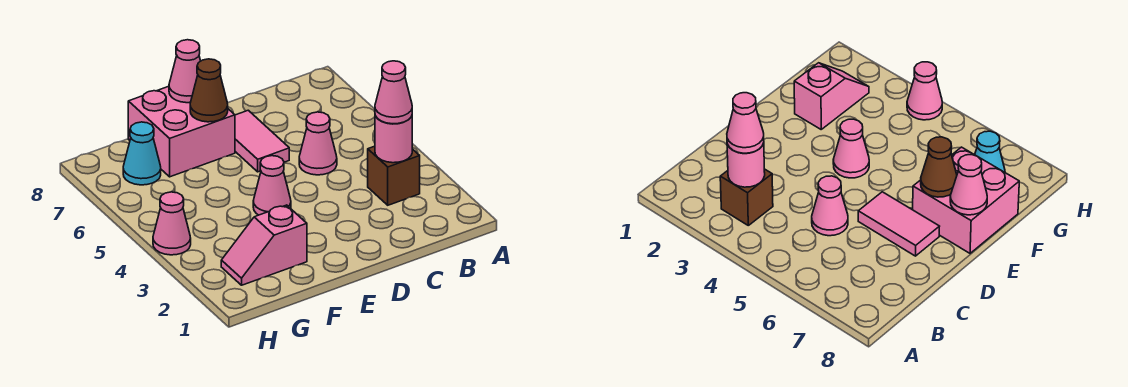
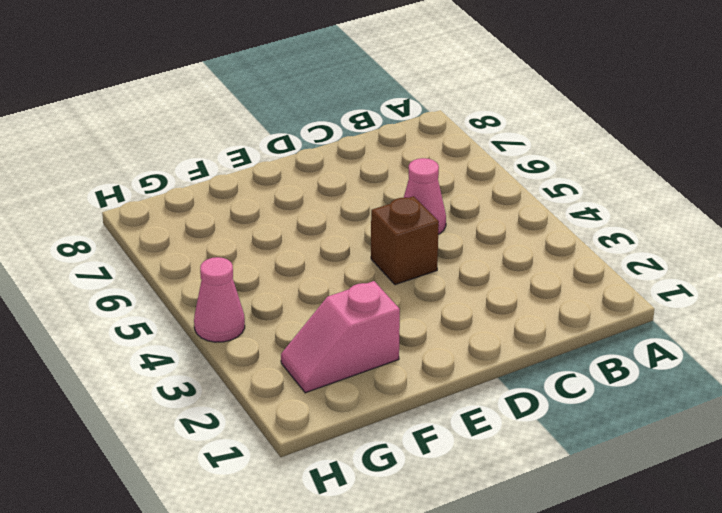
brown 1x1 brick [371,196,439,285] -> brown 1x1 brick moved to [368,146,420,205]
none -> pink 1x2 tile [235,110,289,172]
none -> pink 1x1 cone [253,156,291,215]
none -> pink 2x2 brick [128,86,235,177]

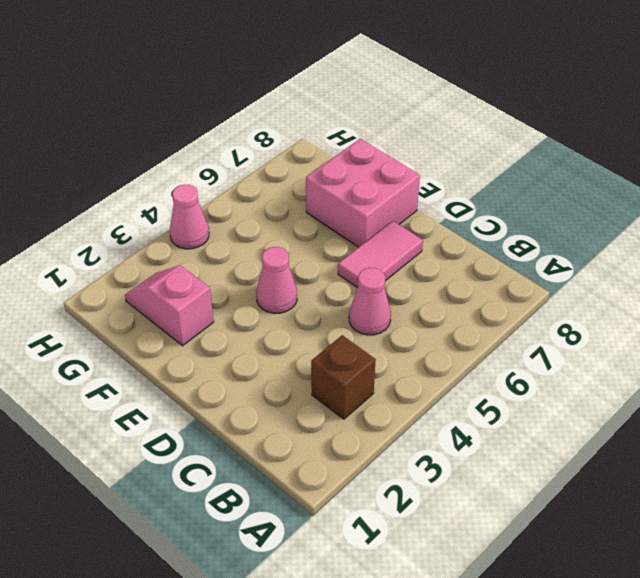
none -> cyan 1x1 cone [123,122,161,185]
none -> pink 1x1 round brick [375,116,412,163]
none -> brown 1x1 cone [190,59,228,122]

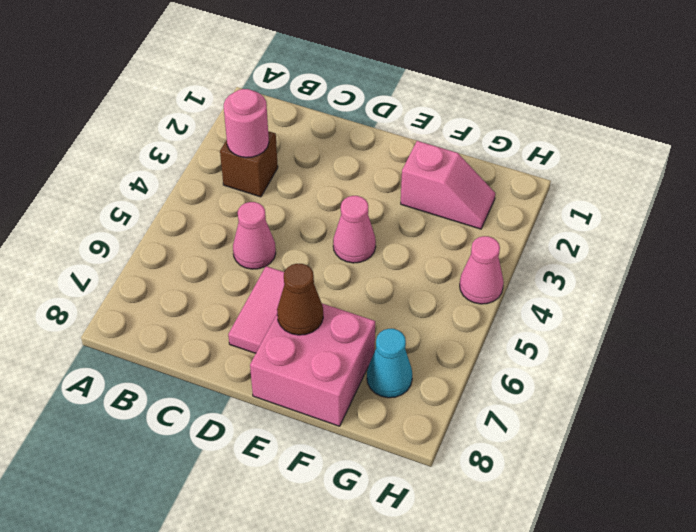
none -> pink 1x1 cone [169,40,200,103]
none -> pink 1x1 cone [375,61,412,124]

